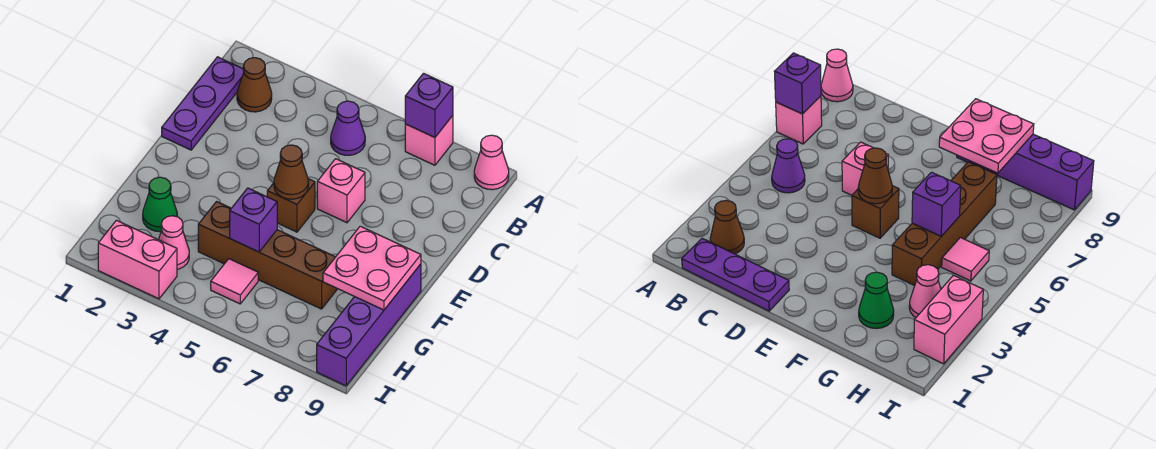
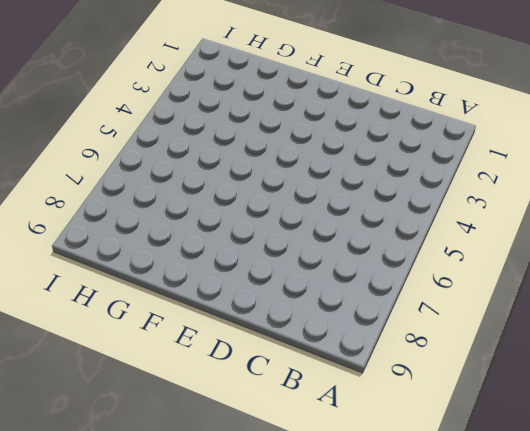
none -> pink 1x1 brick [405,115,453,165]
none -> pink 1x1 cone [474,135,509,190]
none -> purple 1x3 plate [162,57,244,150]

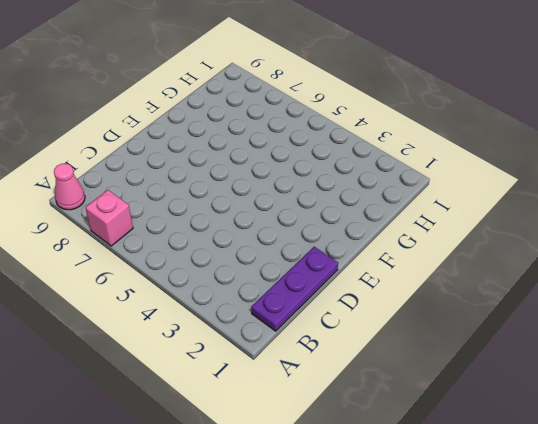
none -> brown 1x1 cone [237,58,272,112]
none -> purple 1x1 cone [331,101,365,155]
none -> pink 1x1 brick [317,159,365,223]

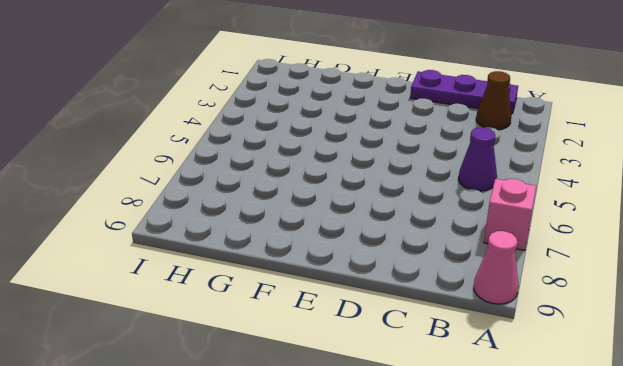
none -> pink 1x1 brick [317,159,365,223]
none -> brown 1x1 brick [267,179,315,232]
none -> purple 1x4 brick [317,264,421,386]

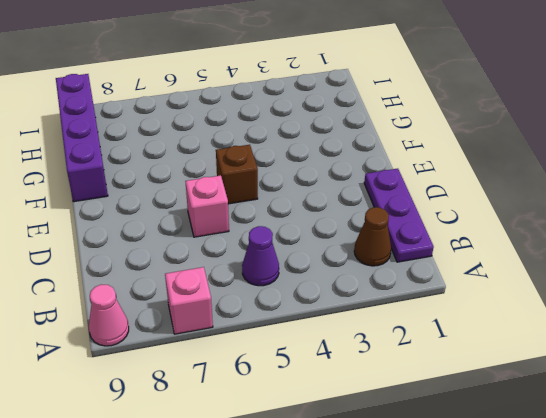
none -> green 1x1 cone [143,177,177,232]
none -> brown 1x4 brick [198,202,337,309]
none -> pink 1x1 cone [159,216,189,269]

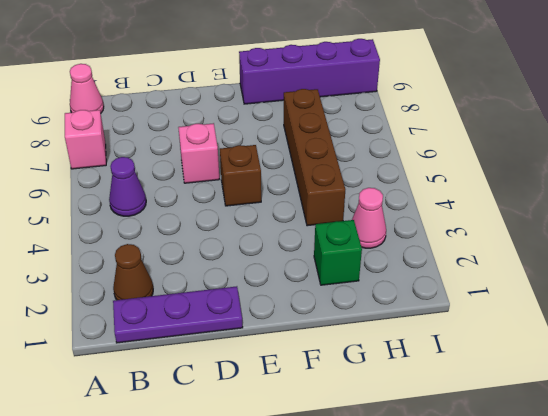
green 1x1 brick [314,220,362,285] -> green 1x1 cone [143,177,177,232]
none -> pink 1x1 tile [211,259,258,304]
none -> pink 1x2 brick [98,220,177,299]
none -> purple 1x1 brick [405,73,453,137]

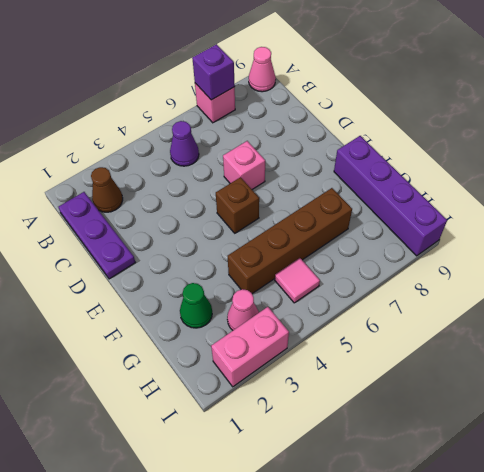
none -> brown 1x1 cone [274,145,309,199]
none -> pink 2x2 plate [323,226,421,310]
none -> purple 1x1 brick [230,188,277,252]

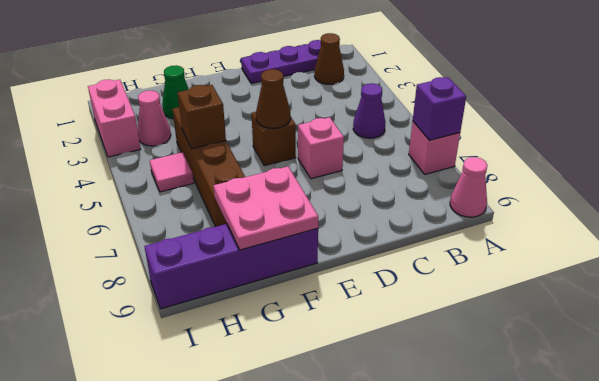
brown 1x1 brick [178,85,226,149] -> purple 1x1 brick [230,188,277,252]

